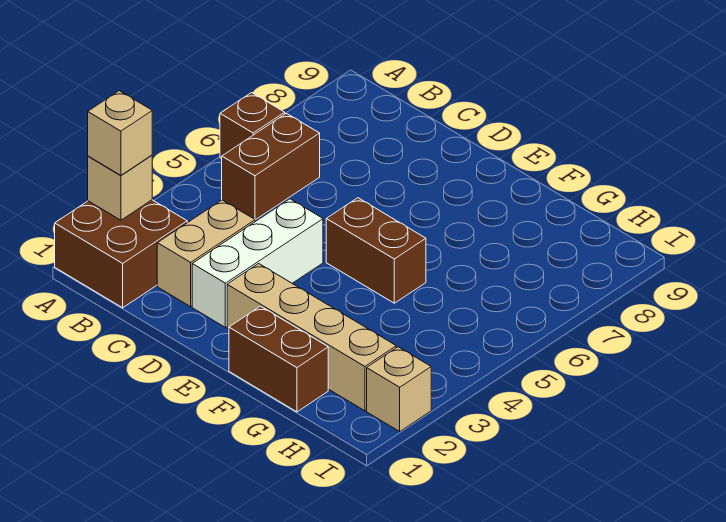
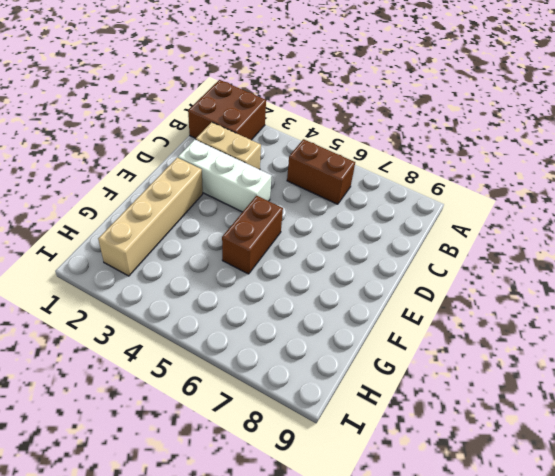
none -> brown 1x1 brick [220,93,285,159]
none -> brown 1x2 brick [229,306,328,412]

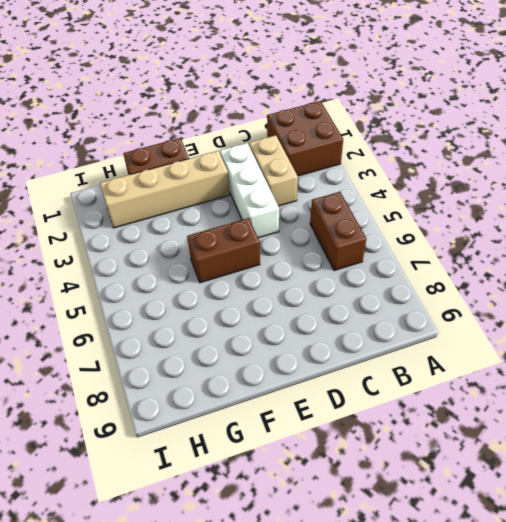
none -> brown 1x1 brick [220,93,285,159]
none -> tan 1x1 brick [367,347,431,431]

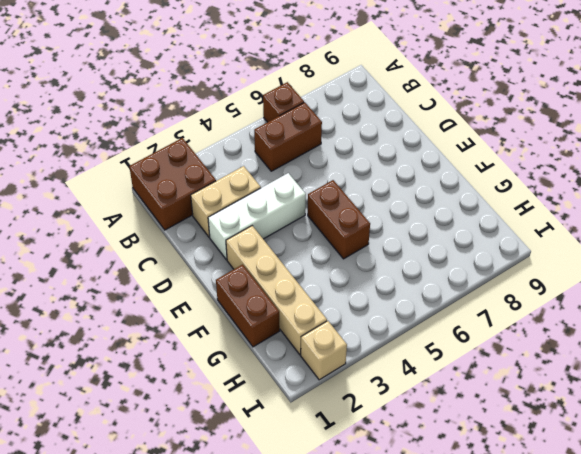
none -> tan 1x1 brick [88,155,152,220]
none -> tan 1x1 brick [88,91,152,176]

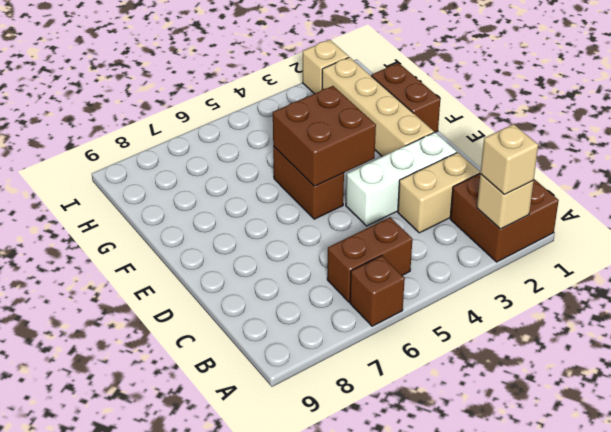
brown 2x2 brick [273,86,376,186] -> none

